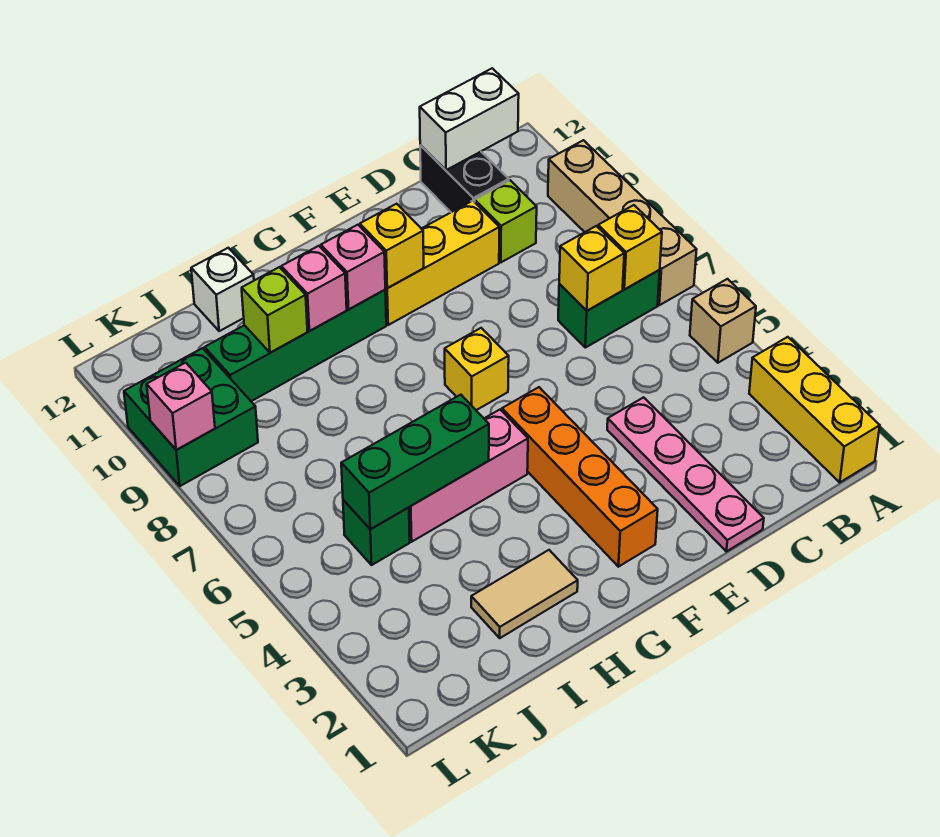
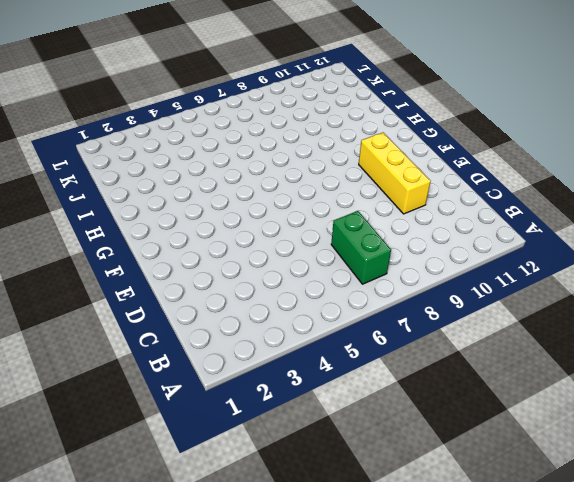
none -> yellow 1x3 brick [749,337,880,482]
none -> tan 1x1 brick [690,279,756,363]
none -> tan 1x4 brick [548,140,697,305]

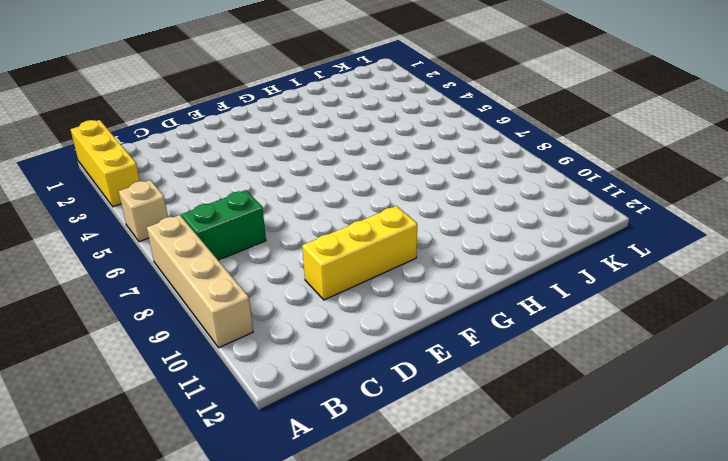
none -> lime 1x1 brick [475,180,537,262]
none -> black 1x2 brick [420,145,509,212]
none -> pink 1x4 plate [607,397,764,551]

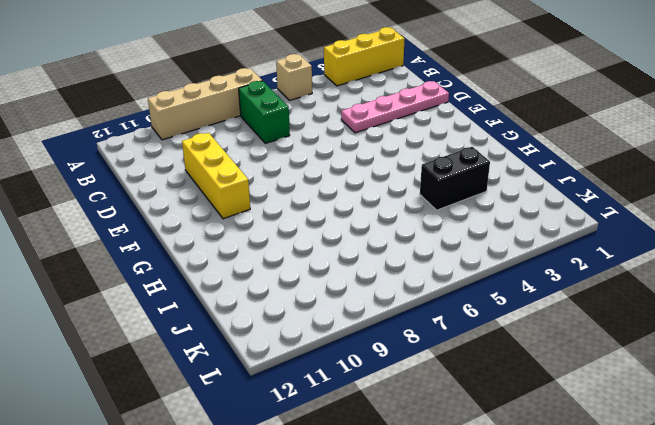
black 1x2 brick [420,147,490,210] -> black 1x2 brick moved to [420,145,509,212]
none -> lime 1x1 brick [475,180,537,262]
none -> orange 1x4 brick [502,387,658,567]
none -> yellow 1x1 brick [445,328,509,410]

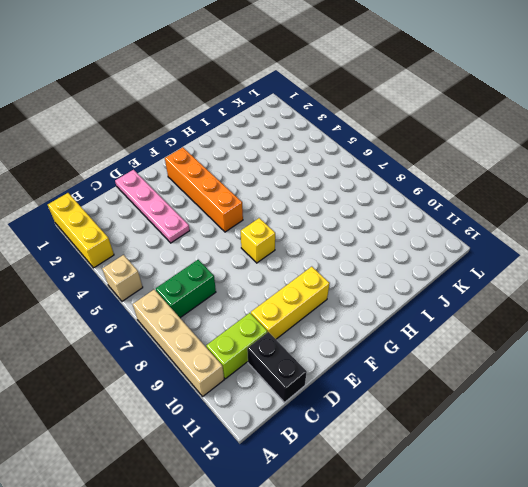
lime 1x2 brick [206,313,267,379] -> lime 1x1 brick [475,180,537,262]
none -> pink 1x3 brick [409,410,528,542]
none -> green 1x4 brick [205,290,386,401]
none -> tan 1x2 tile [471,550,578,638]

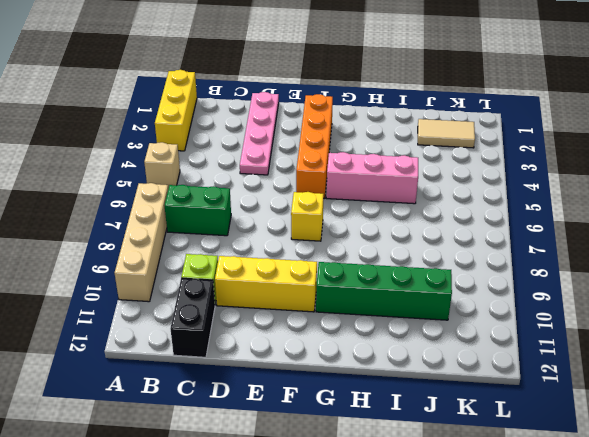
tan 1x2 tile [418,119,475,148] -> tan 1x2 tile moved to [471,550,578,638]
none -> white 1x1 brick [191,248,254,331]
none -> green 1x1 brick [343,500,410,565]
none -> green 2x2 brick [124,348,258,486]

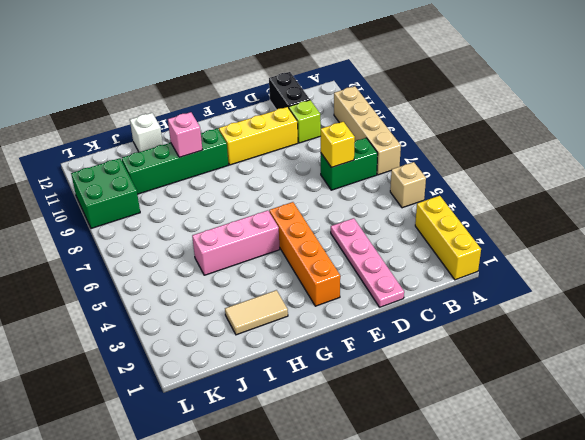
none -> yellow 1x1 brick [445,328,509,410]
none -> green 1x1 brick [343,500,410,565]
none -> yellow 1x1 brick [598,205,662,289]

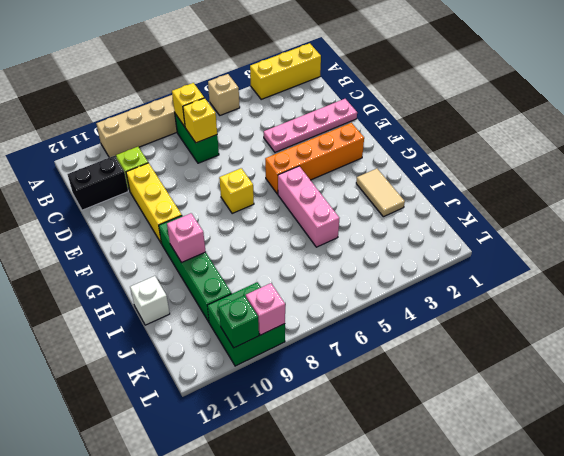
green 1x1 brick [219,295,259,348] -> green 1x1 brick moved to [343,500,410,565]
none -> white 1x2 brick [420,68,519,170]
none -> yellow 1x1 brick [360,204,424,288]
none -> pink 1x1 brick [321,225,385,309]

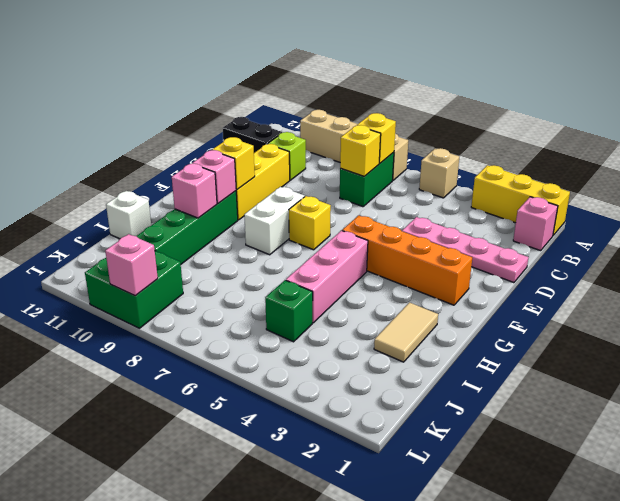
pink 1x1 brick [513,197,558,251] -> none
white 1x2 brick [244,187,305,255] -> white 1x2 brick moved to [420,68,519,170]
none -> green 1x3 brick [341,395,489,529]
none -> lime 1x1 brick [242,267,308,353]

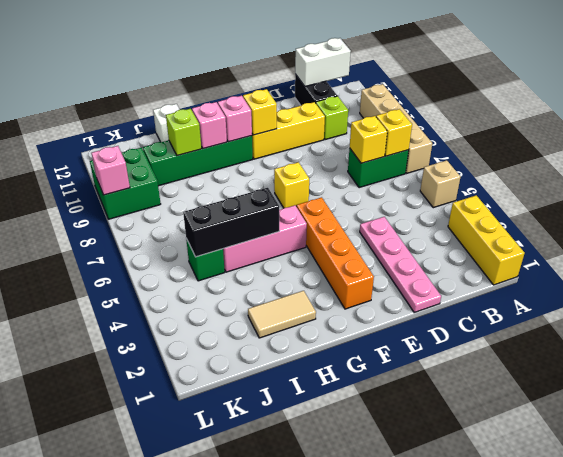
black 1x3 brick [183,188,279,257] -> green 1x3 brick [341,395,489,529]

